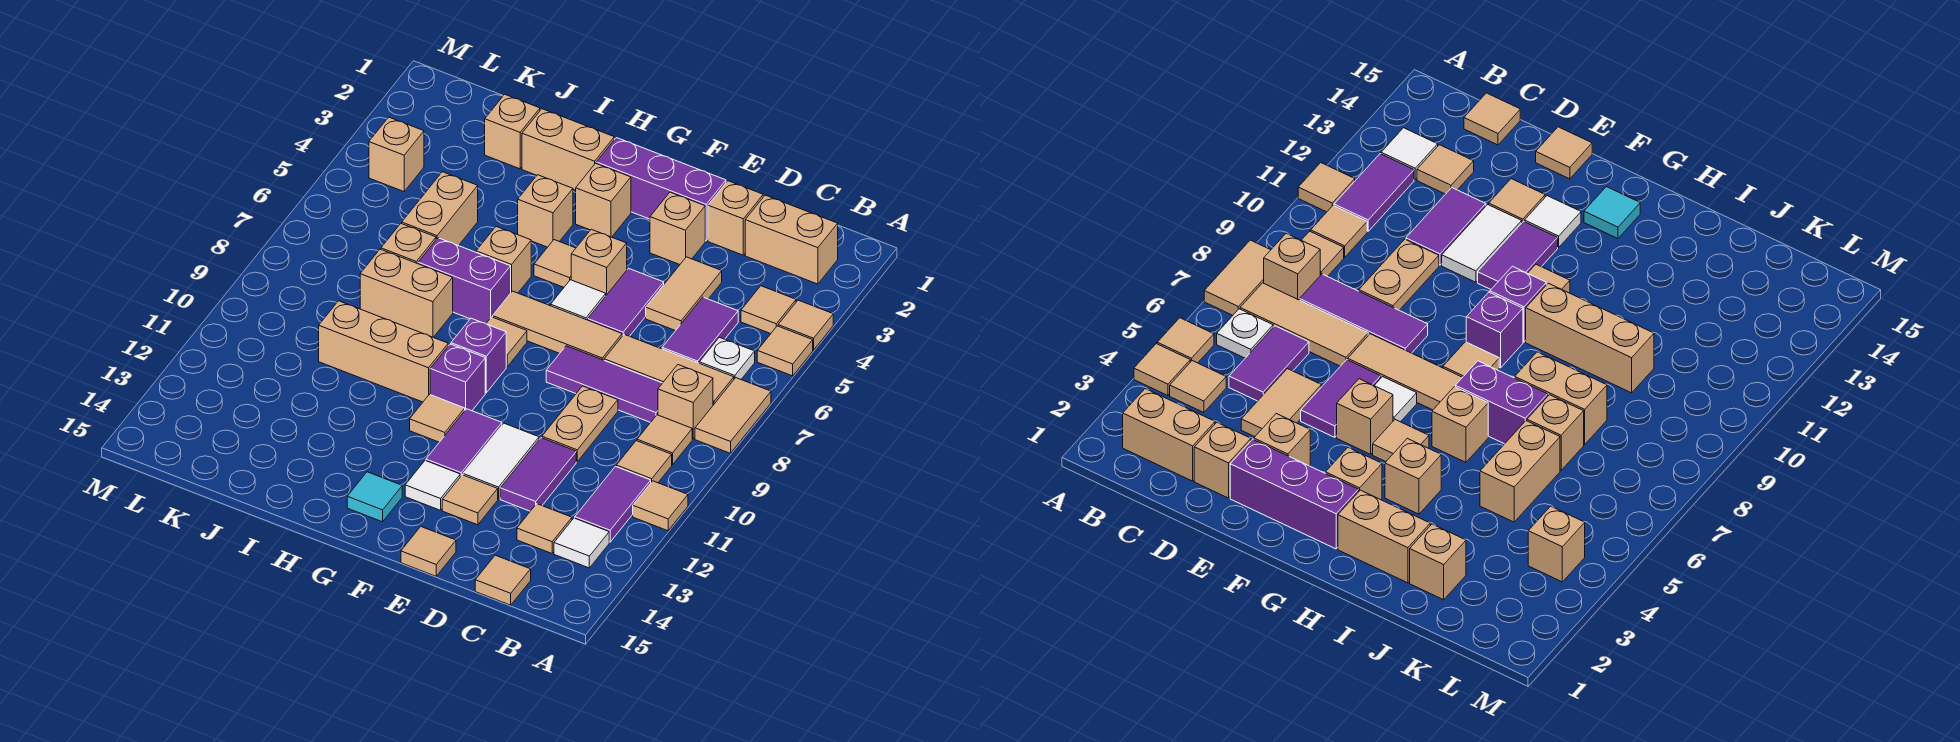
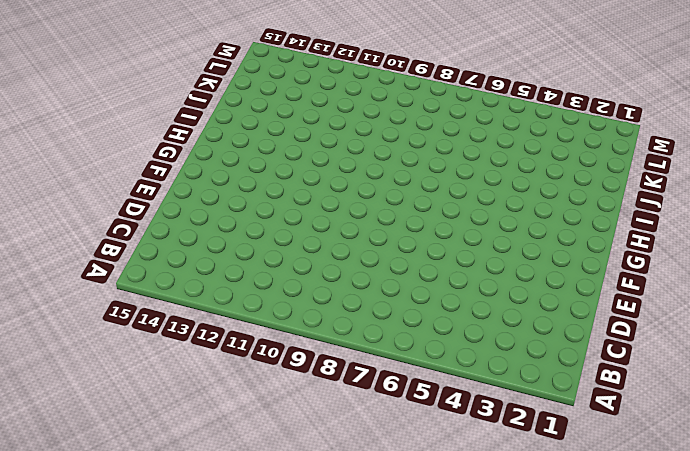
none -> tan 1x1 tile [778,300,833,350]
none -> tan 1x1 tile [757,326,813,376]
none -> tan 1x2 tile [695,378,771,453]
none -> tan 1x1 tile [633,481,688,531]

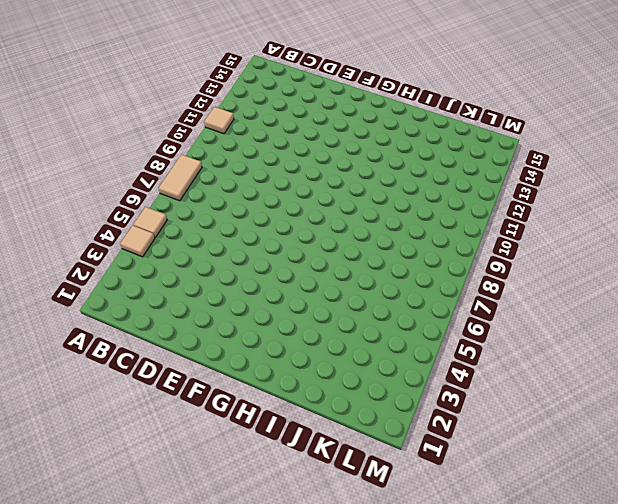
none -> tan 1x2 brick [745,195,838,284]
none -> tan 1x1 tile [741,286,796,334]
none -> white 1x1 plate [699,337,755,379]
none -> tan 1x3 tile [604,334,734,405]

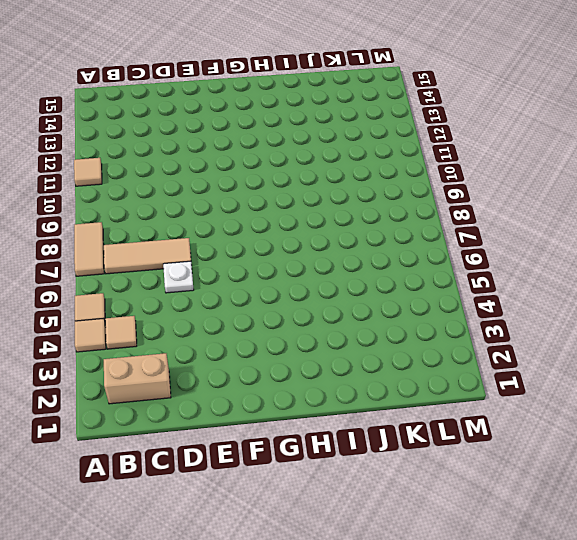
white 1x1 plate [163,261,194,293] -> white 1x1 plate moved to [699,337,755,379]
none -> tan 1x1 brick [658,365,713,439]
none -> tan 1x1 tile [637,415,692,465]
none -> tan 1x1 tile [616,441,672,483]
none -> purple 1x2 tile [575,467,651,542]

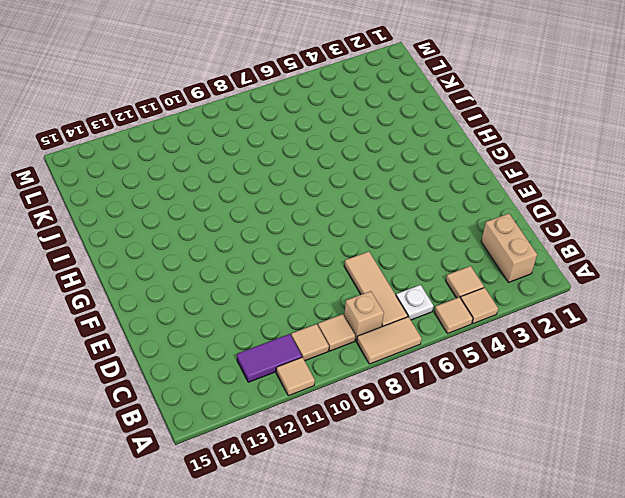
none -> white 1x1 tile [554,518,609,568]
none -> purple 1x2 tile [662,297,738,363]
none -> purple 1x3 tile [546,346,662,423]
none -> tan 1x1 tile [517,504,572,553]

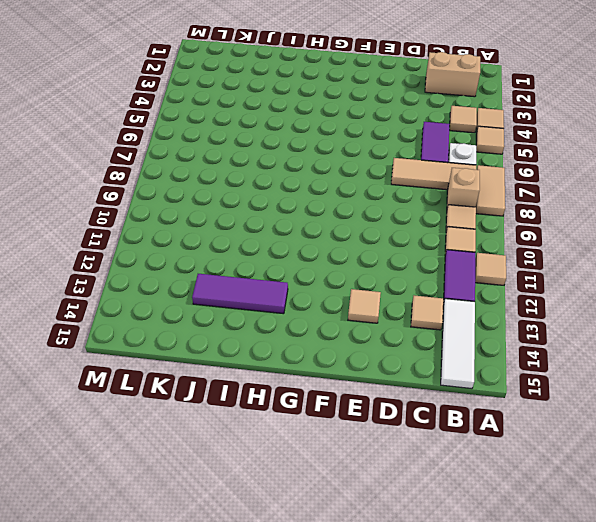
white 1x3 tile [441,299,475,389] -> white 1x1 tile [554,518,609,568]
purple 1x3 tile [192,274,288,314] -> purple 1x3 tile moved to [546,346,662,423]
none -> tan 1x1 tile [475,555,531,605]
none -> tan 1x1 brick [708,181,763,255]
none -> tan 1x2 tile [646,257,722,331]
none -> tan 1x2 plate [542,386,618,462]

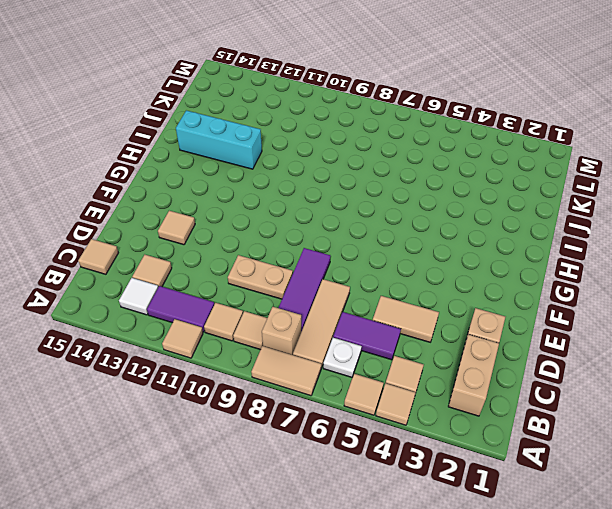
cyan 1x3 brick [176,110,262,169] -> none
none -> purple 1x2 tile [500,438,576,511]
none -> purple 1x3 brick [596,138,726,241]
none -> tan 1x1 brick [650,192,705,265]
none -> purple 1x2 tile [588,268,664,336]

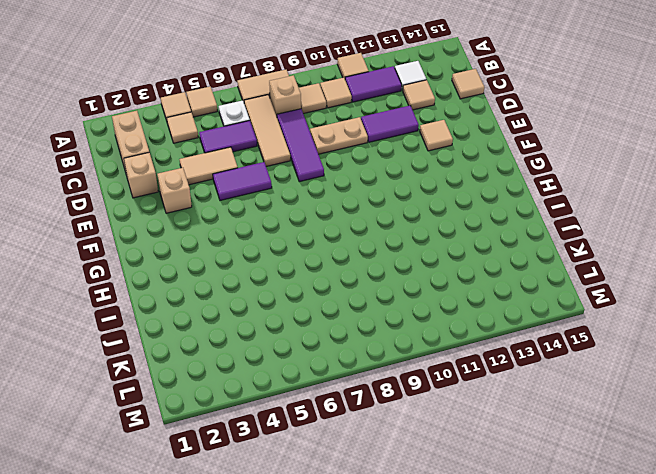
none -> purple 1x3 brick [596,138,726,241]
none -> tan 1x3 tile [493,291,622,360]
none -> white 1x2 tile [463,423,539,499]
none -> tan 1x1 tile [401,527,456,576]

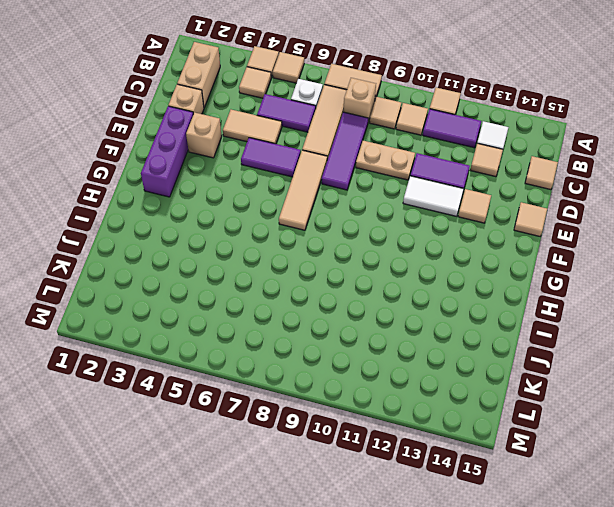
none -> tan 1x1 brick [571,229,627,295]
none -> white 1x1 tile [551,280,606,320]
none -> purple 1x2 tile [426,409,502,477]
none -> white 1x1 tile [405,461,460,510]

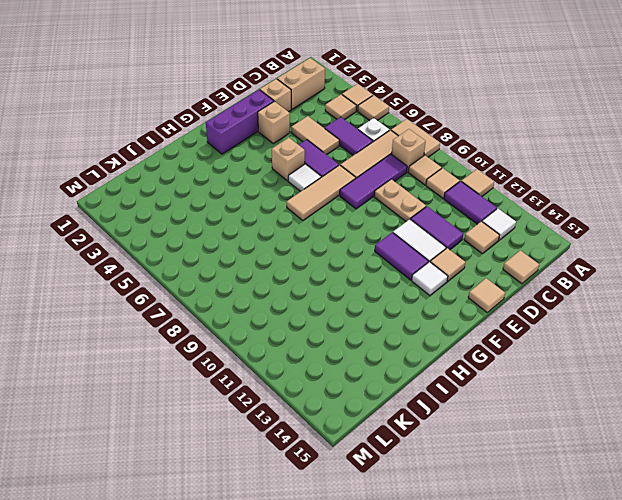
none -> tan 1x1 brick [576,163,631,237]
none -> tan 1x1 tile [534,240,576,287]
none -> tan 1x1 tile [486,317,527,367]
none -> purple 1x1 brick [451,318,506,393]

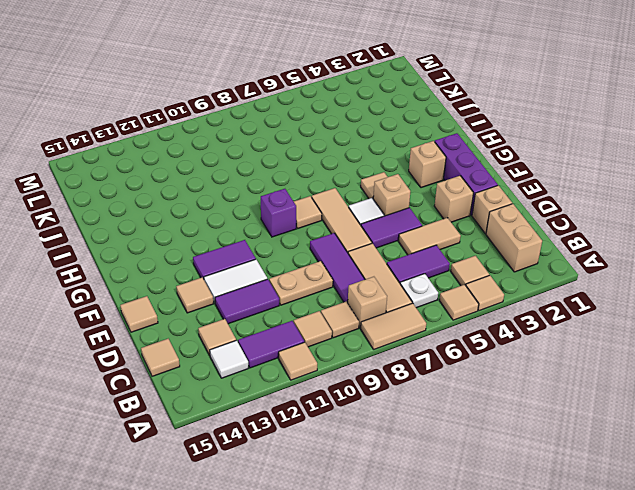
none -> white 1x1 tile [405,461,460,510]
none -> purple 1x1 brick [430,344,485,411]
none -> tan 1x1 tile [410,394,465,442]
none -> cyan 1x1 tile [347,472,402,522]

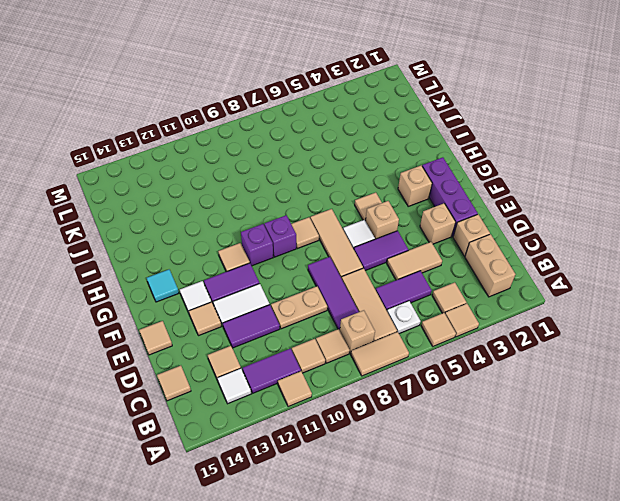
none -> tan 1x2 brick [522,109,614,190]
none -> tan 1x1 brick [518,175,573,247]
none -> tan 1x1 brick [476,227,531,293]
none -> purple 1x2 brick [418,238,511,323]

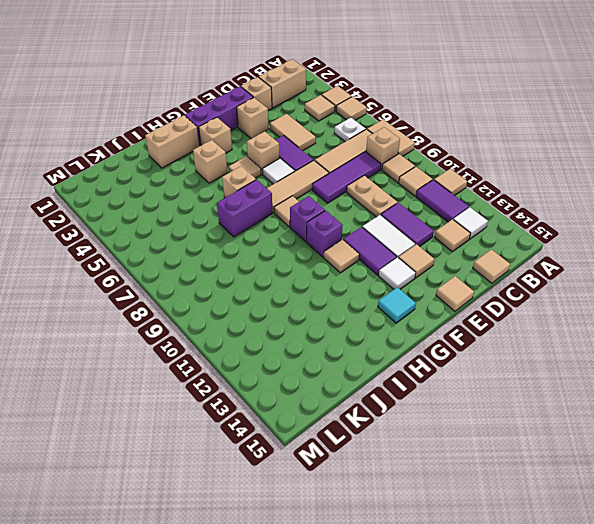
none -> purple 1x2 tile [662,297,738,363]
none -> tan 1x3 brick [319,301,448,402]
none -> tan 1x2 brick [360,249,453,337]
none -> tan 1x1 brick [485,94,540,169]

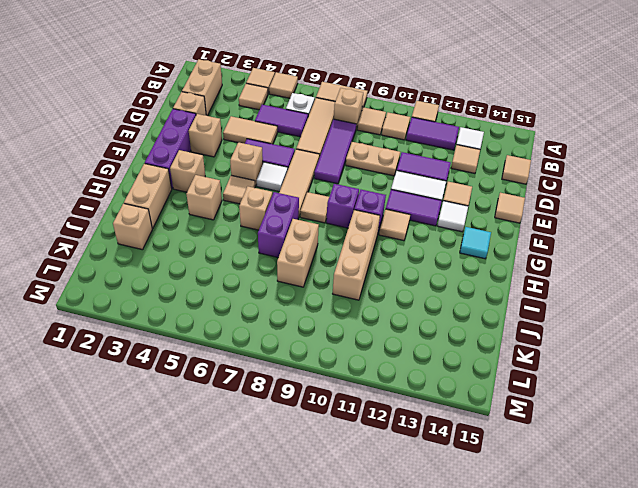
none -> tan 1x2 brick [402,172,478,246]
none -> tan 1x1 brick [381,223,436,264]
none -> tan 1x1 brick [369,117,424,192]

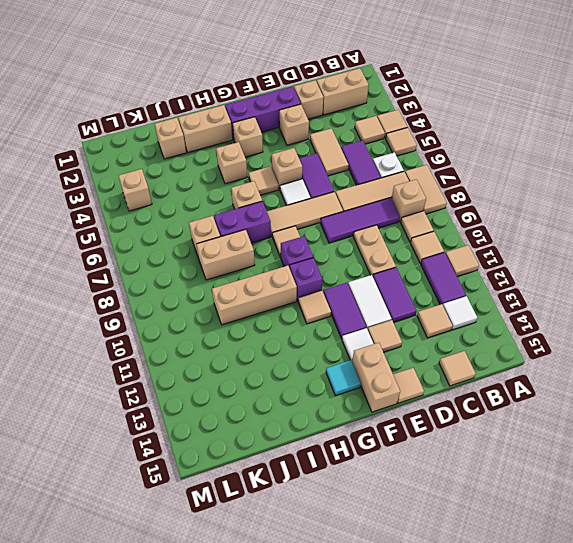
tan 1x2 brick [352,343,400,412] -> tan 1x2 brick moved to [402,172,478,246]

